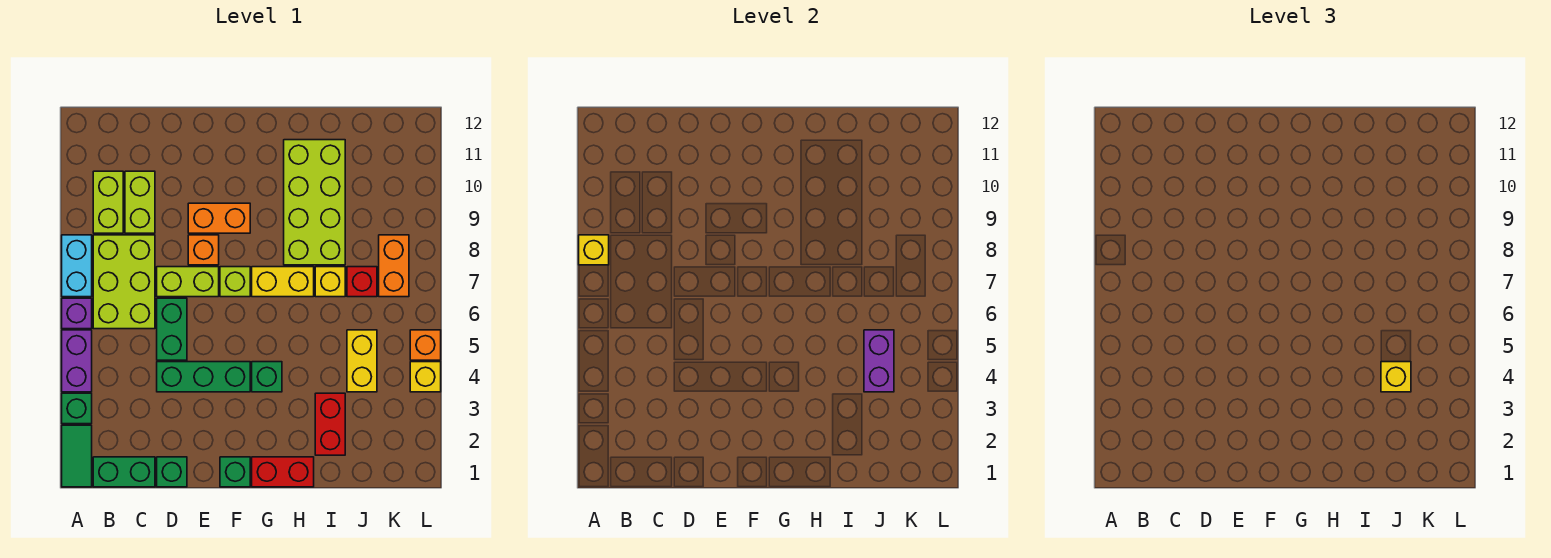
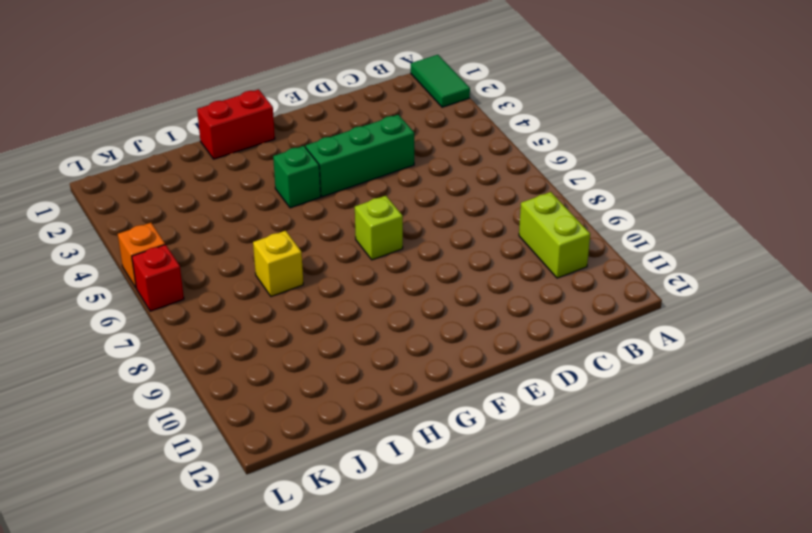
red 1x1 brick [132,245,184,311] -> red 1x1 brick moved to [347,267,377,297]
none -> green 1x1 brick [62,393,92,424]
none -> purple 1x2 brick [62,330,92,392]
none -> purple 1x1 brick [62,298,92,329]
none -> cyan 1x2 brick [62,235,92,297]

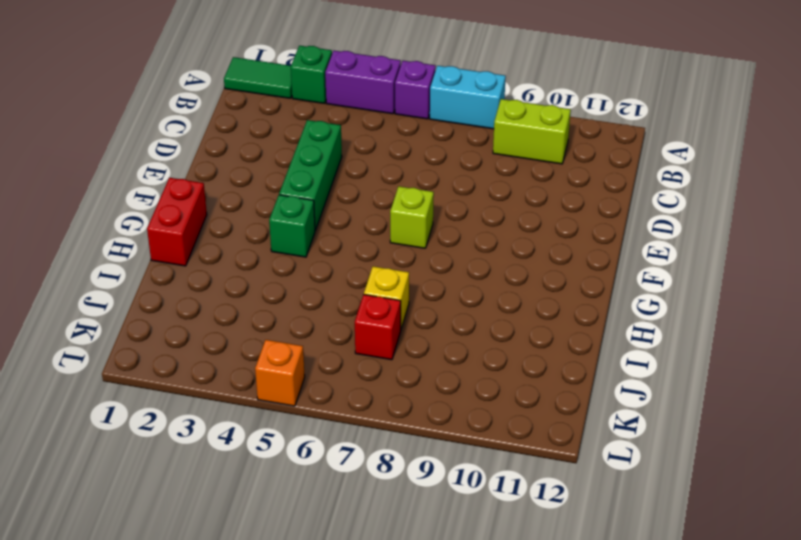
none -> green 1x2 brick [93,457,155,487]
none -> lime 2x3 brick [93,235,155,329]
none -> lime 1x2 brick [125,171,155,233]
none -> green 1x1 brick [157,457,187,487]

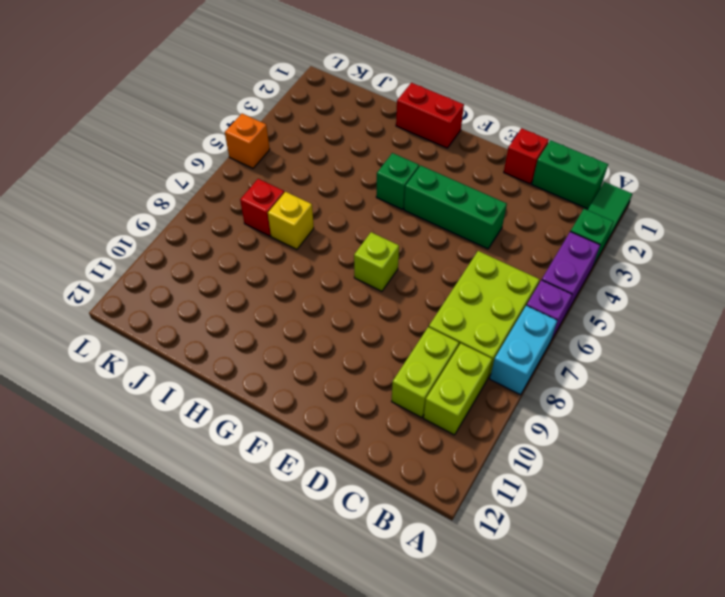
red 1x1 brick [504,128,549,184] -> green 1x1 brick [157,457,187,487]
none -> green 1x2 brick [157,298,187,360]
none -> lime 1x2 brick [157,267,219,297]
none -> orange 1x1 brick [188,235,219,265]
none -> orange 1x2 brick [188,203,250,233]

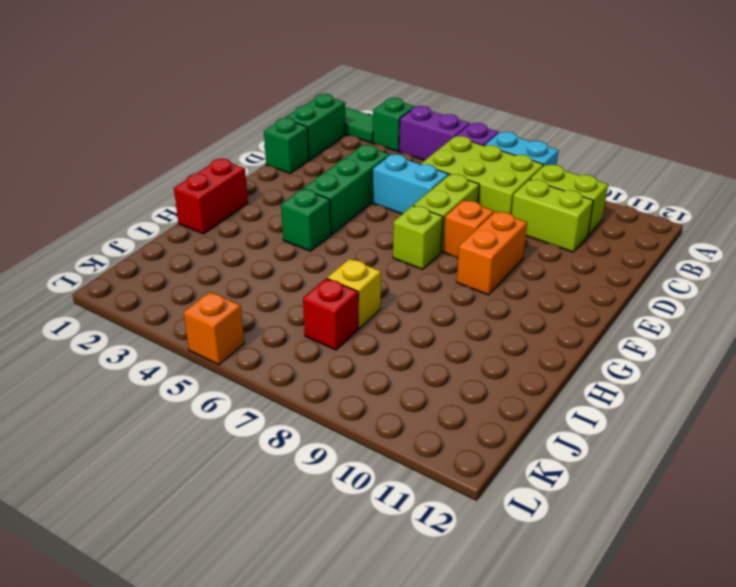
cyan 1x2 brick [373,154,448,214] -> green 1x2 brick [157,298,187,360]
none -> green 1x1 brick [220,457,250,487]
none -> yellow 1x2 brick [252,267,314,297]
none -> lime 2x4 brick [284,140,345,265]
none -> red 1x2 brick [315,393,345,455]

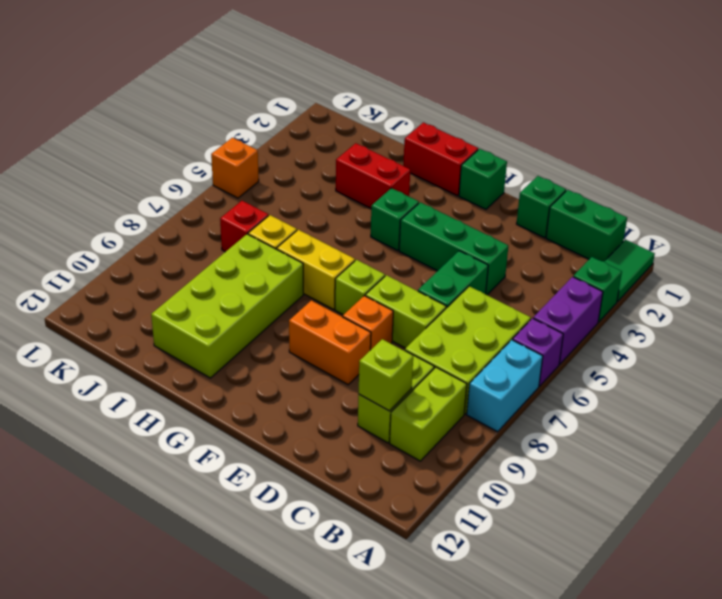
lime 1x1 brick [359,339,413,411] -> none
red 1x2 brick [336,143,410,208] -> red 1x2 brick turned to [315,393,345,455]
none -> yellow 1x2 brick [347,330,377,392]
none -> orange 1x2 brick [379,235,409,297]
none -> yellow 1x1 brick [410,362,441,392]
none -> yellow 1x1 brick [579,235,609,265]

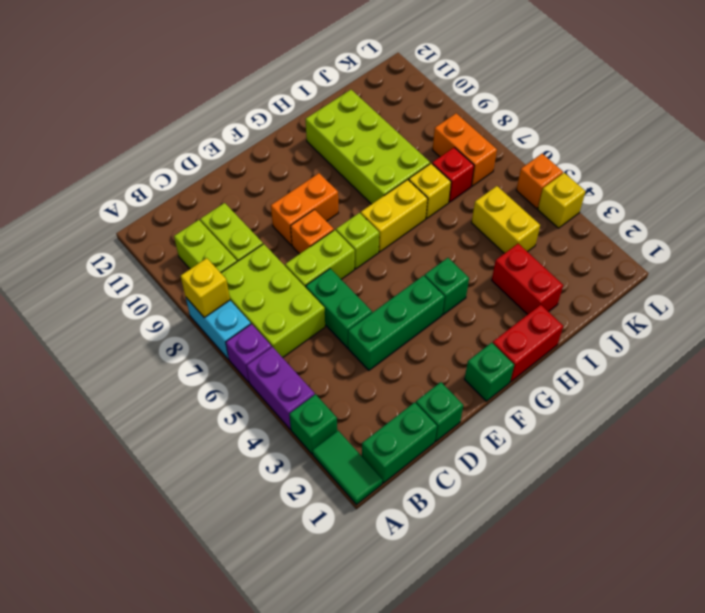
none -> purple 1x2 brick [864,330,894,392]
none -> yellow 1x1 brick [1381,362,1411,392]

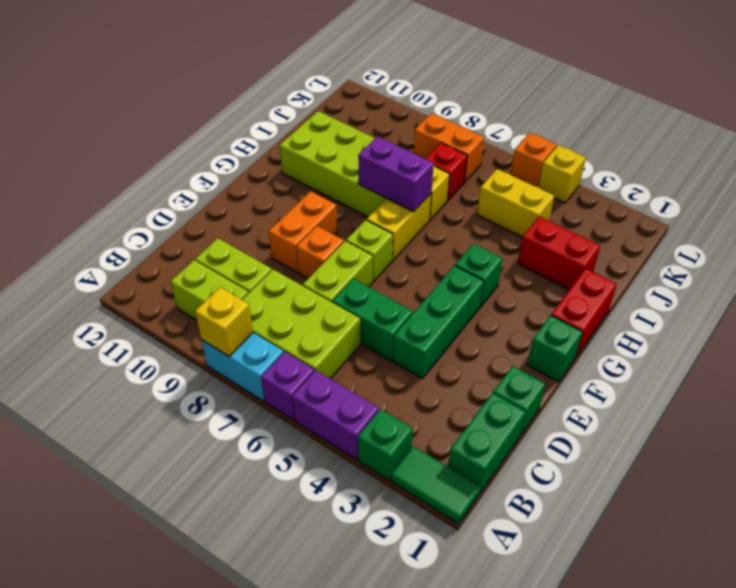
purple 1x2 brick [358,136,434,212] -> purple 1x2 brick moved to [864,330,894,392]
none -> yellow 1x1 brick [1381,362,1411,392]

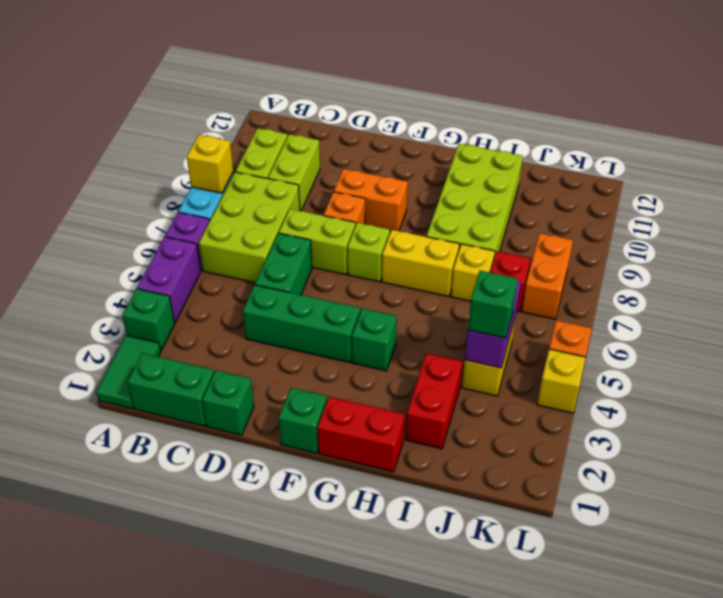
green 1x1 brick [468,271,518,338] -> yellow 1x1 brick [1381,362,1411,392]

